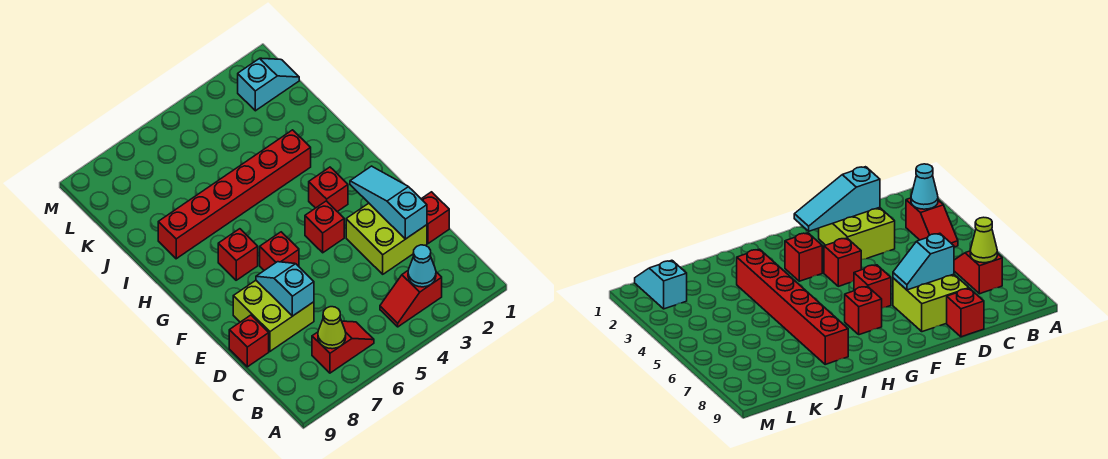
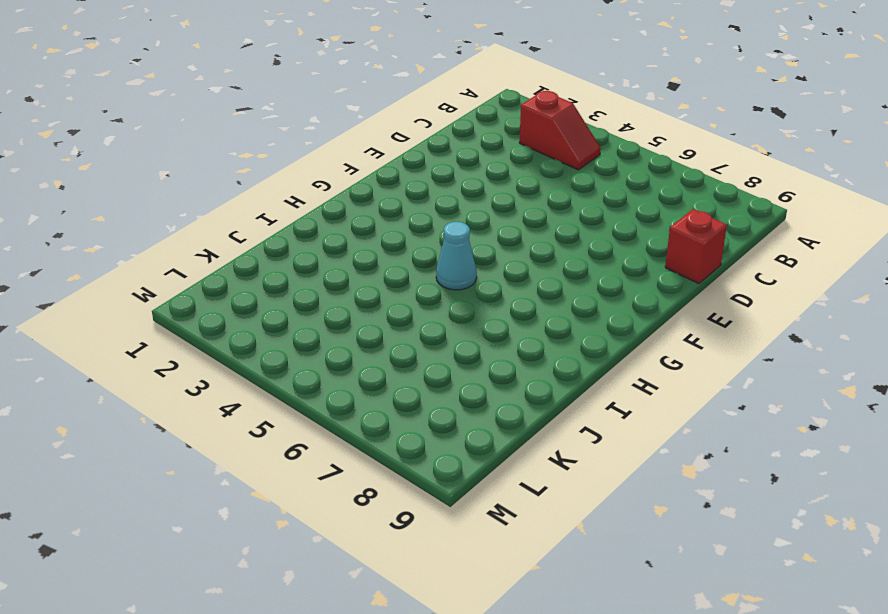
cyan 1x1 cone [436,222,477,290] -> cyan 1x1 cone moved to [408,245,436,287]
none -> red 1x2 slope [312,321,374,373]
none -> red 1x1 brick [422,192,449,244]
none -> lime 2x2 brick [346,203,427,274]

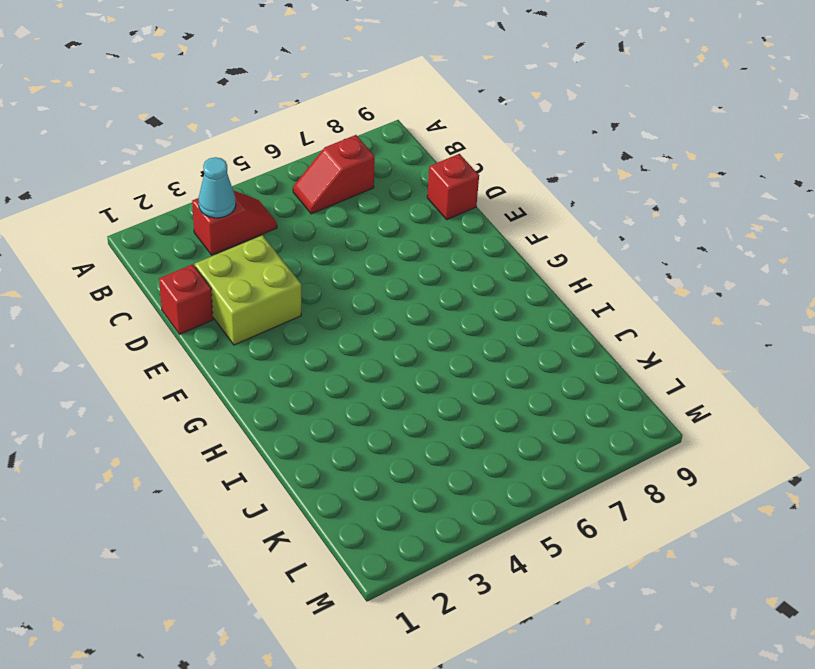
none -> lime 2x2 brick [233,280,314,351]
none -> red 1x1 brick [305,201,344,253]
none -> red 1x1 brick [260,232,299,270]

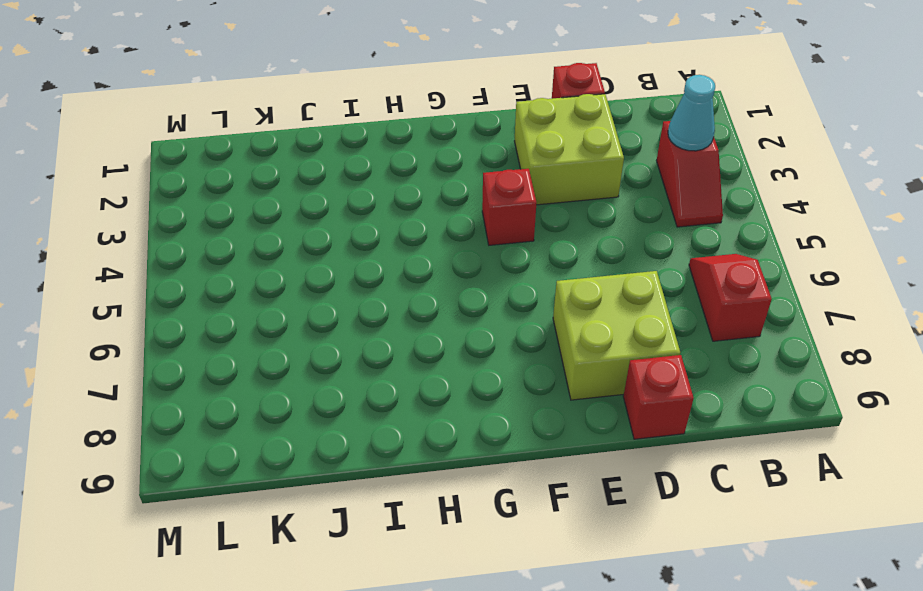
none -> red 1x1 brick [260,232,299,270]
none -> red 1x1 brick [309,167,348,212]
none -> red 1x1 brick [218,229,258,280]

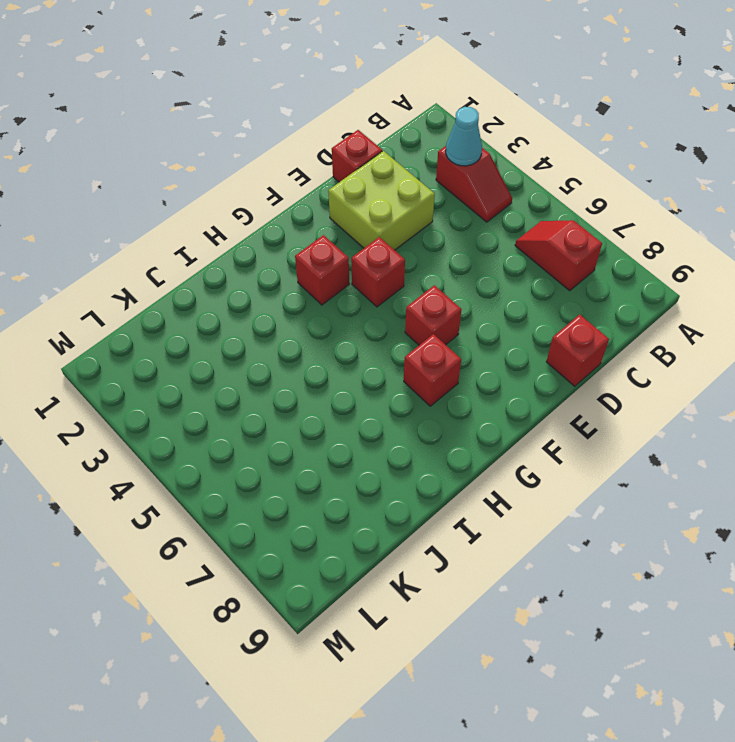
none -> lime 2x2 brick [233,280,314,351]
none -> red 1x6 brick [158,130,311,259]
none -> cyan 1x2 slope [238,58,299,111]

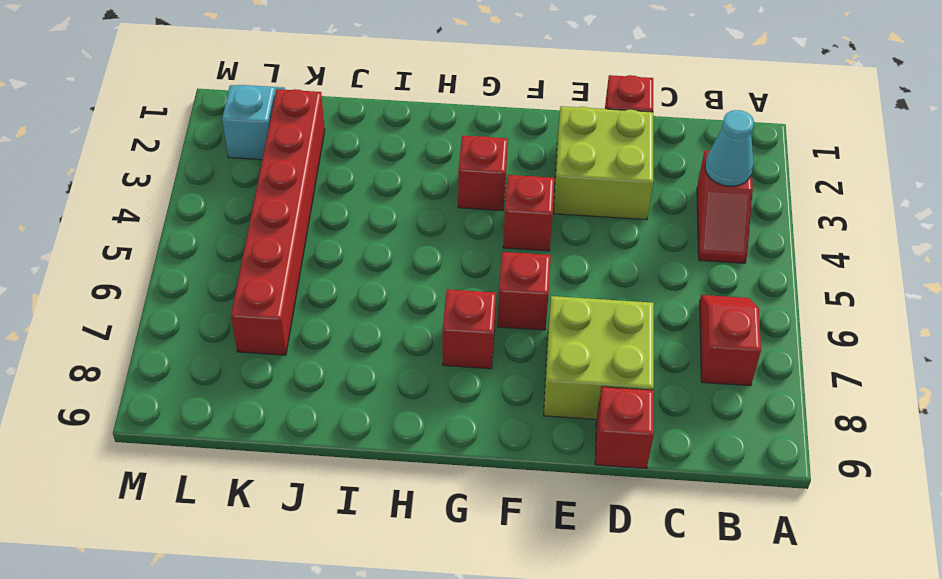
red 1x6 brick [231,89,325,355] -> red 1x6 brick moved to [158,130,311,259]
none -> lime 1x1 cone [318,307,346,349]
none -> cyan 1x3 slope [350,166,427,239]
none -> cyan 1x2 slope [256,262,314,316]

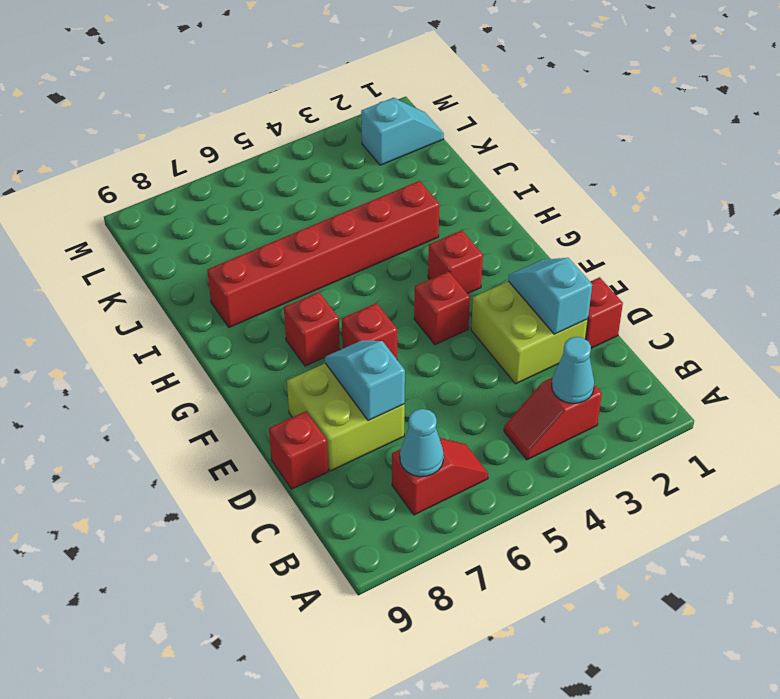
cyan 1x1 cone [400,409,444,477] -> lime 1x1 cone [318,307,346,349]
cyan 1x2 slope [508,258,592,334] -> cyan 1x3 slope [350,166,427,239]

